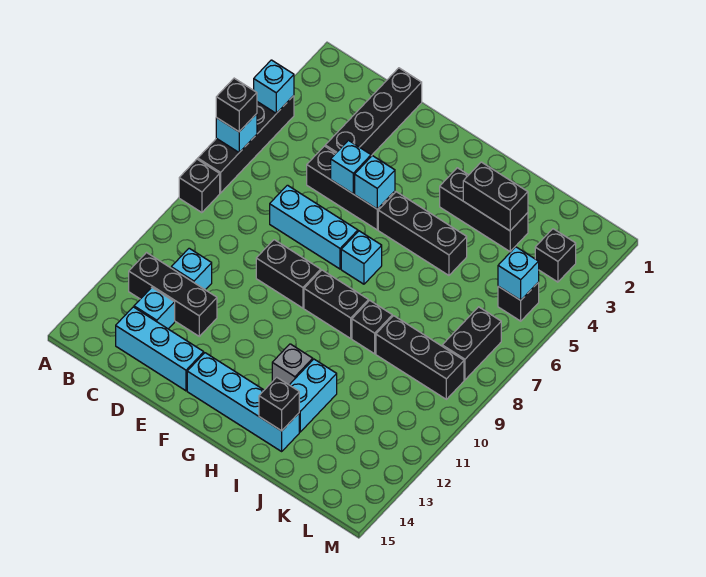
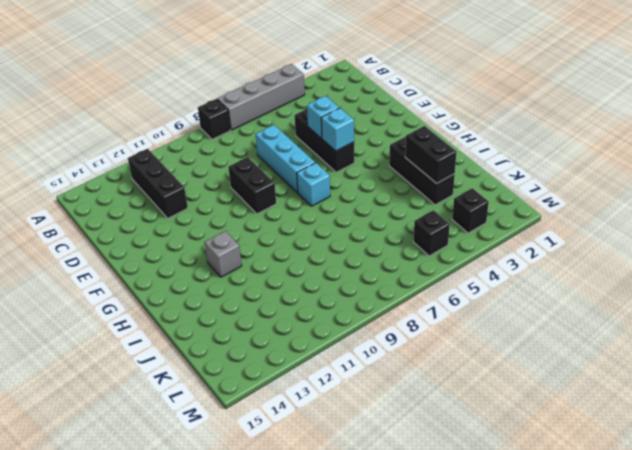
grey 1x4 brick [217,64,305,130] -> black 1x4 brick [198,96,294,193]
none -> cyan 1x1 brick [171,248,212,290]
none -> cyan 1x1 brick [134,288,175,329]
none -> cyan 1x3 brick [116,307,204,391]
none -> black 1x4 brick [325,68,422,156]

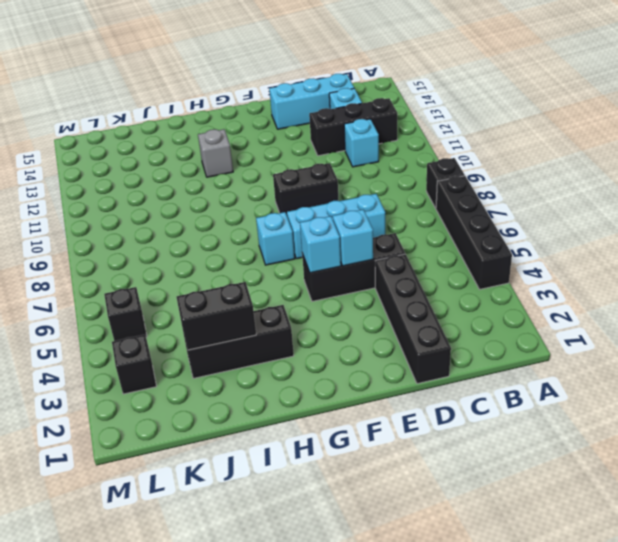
none -> cyan 1x4 brick [187,353,299,451]
none -> black 1x3 brick [378,192,467,275]
none -> black 1x2 brick [304,270,368,338]
none -> black 1x1 brick [352,300,392,354]

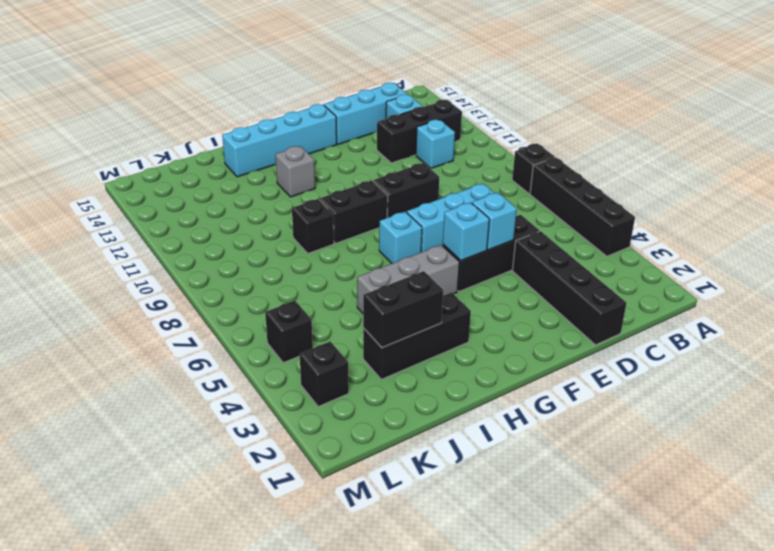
grey 1x3 brick [357,245,459,313] -> black 1x3 brick [378,192,467,275]
none -> cyan 1x2 brick [290,359,337,432]
none -> black 1x3 brick [376,316,464,399]
none -> black 1x2 brick [442,307,501,380]
none -> cyan 1x1 brick [254,60,294,113]

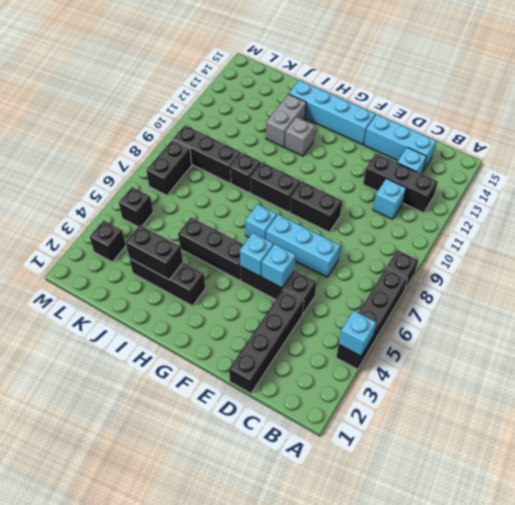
grey 1x2 brick [266,94,306,147] -> cyan 1x2 brick [290,359,337,432]
none -> cyan 1x1 brick [216,114,257,152]
none -> black 1x1 brick [259,377,299,431]
none -> cyan 1x1 brick [498,247,539,300]
none -> black 1x1 brick [216,78,257,132]

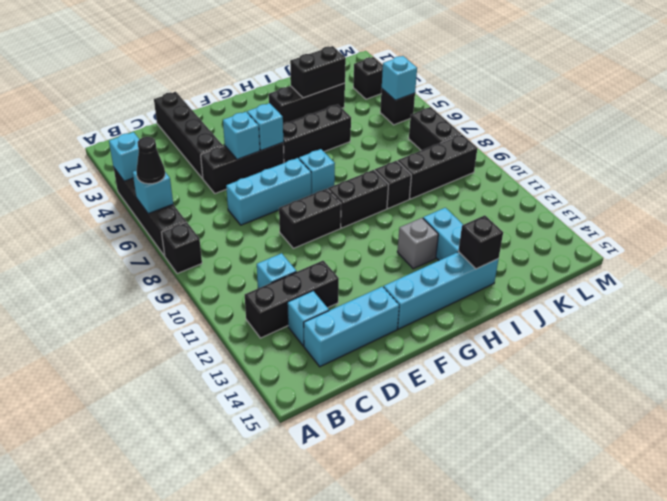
black 1x1 cone [136,137,165,184] -> black 1x1 brick [216,78,257,132]

